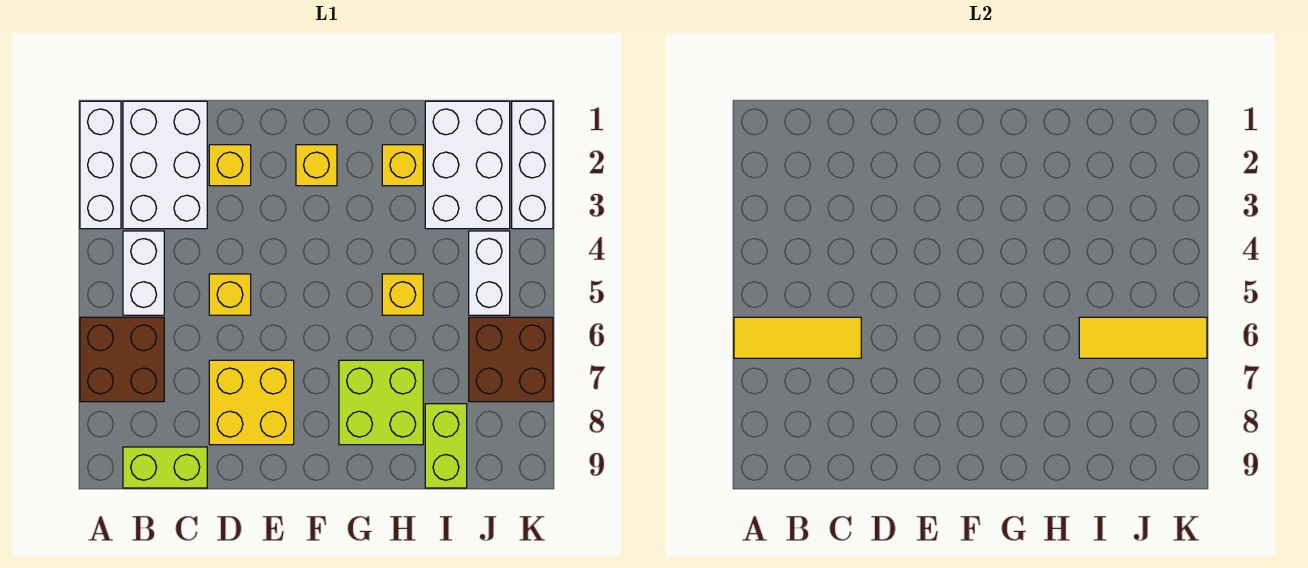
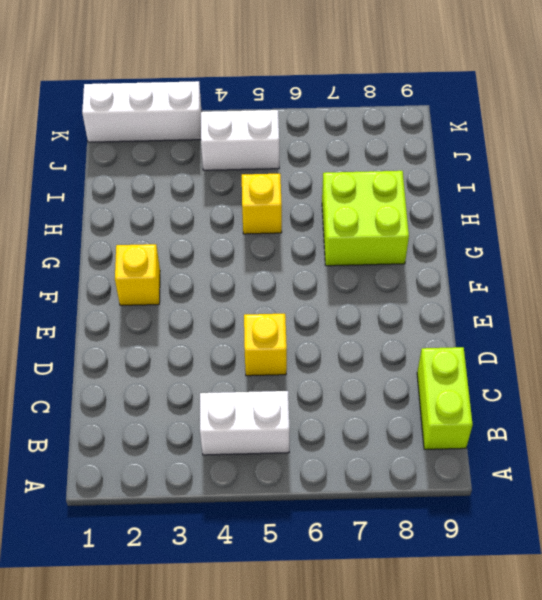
none -> white 1x3 brick [80,101,121,229]
none -> brown 2x2 brick [80,317,164,402]
none -> white 2x3 brick [123,101,207,229]

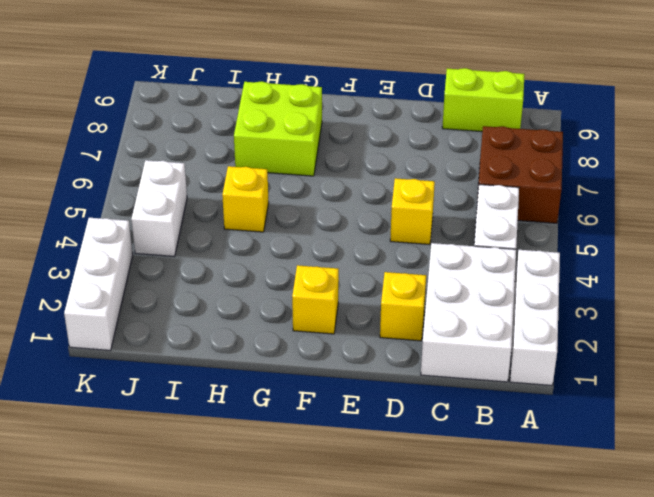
none -> yellow 2x2 brick [209,360,294,445]
none -> yellow 1x1 brick [382,145,423,186]
none -> white 2x3 brick [425,101,510,229]

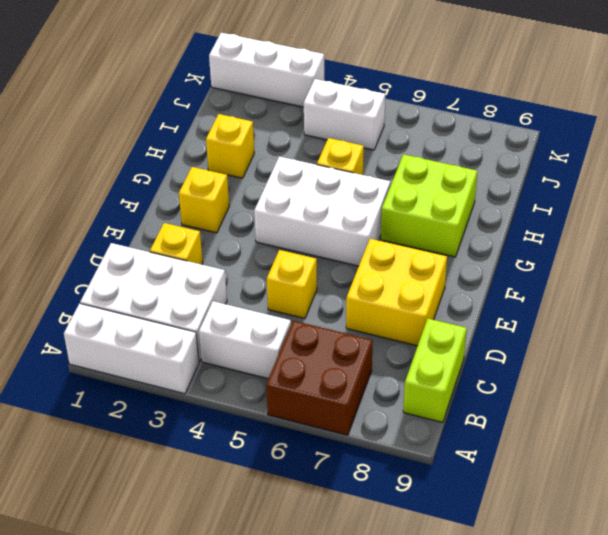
white 2x3 brick [254,156,390,266] -> white 2x3 brick moved to [425,101,510,229]
none -> lime 1x2 brick [425,404,467,488]
none -> brown 2x2 brick [469,317,553,402]
none -> yellow 1x3 tile [734,317,861,358]

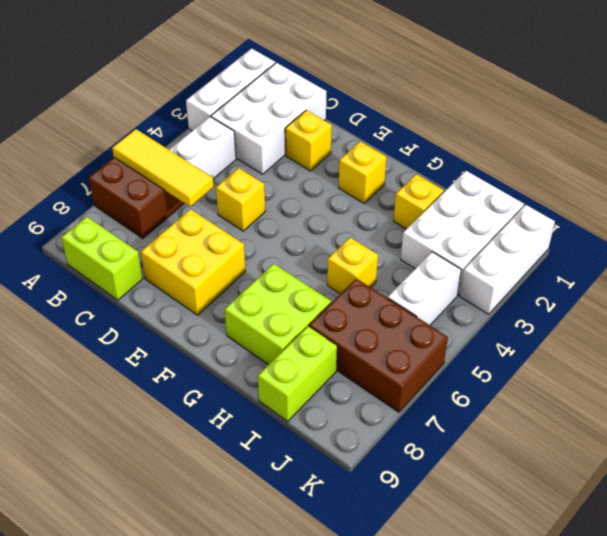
brown 2x3 brick [309,279,448,412] -> brown 2x2 brick [469,317,553,402]
none -> yellow 1x3 tile [1079,317,1207,358]

